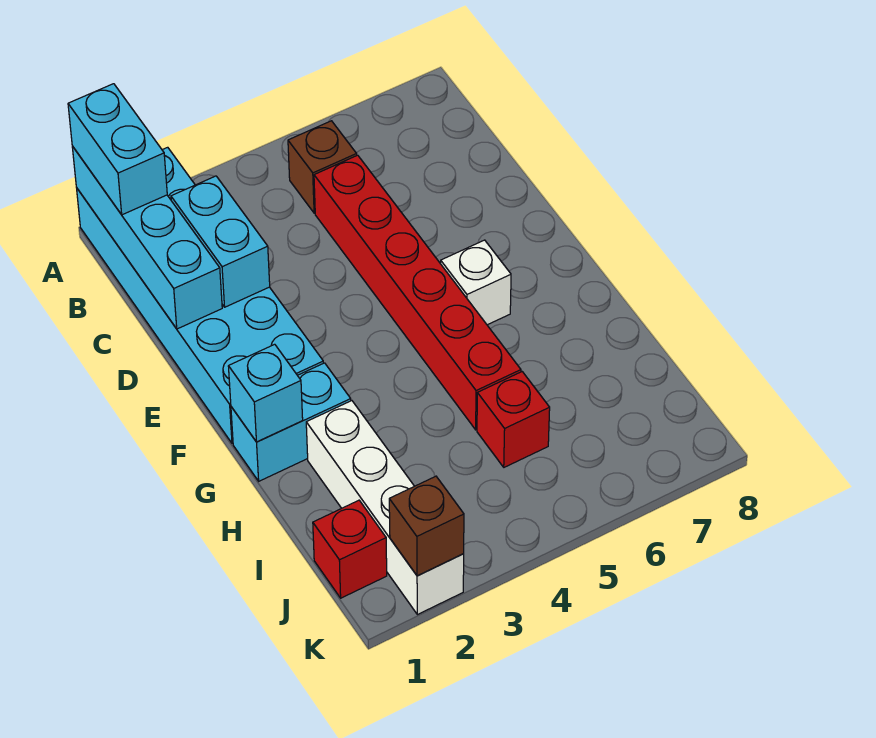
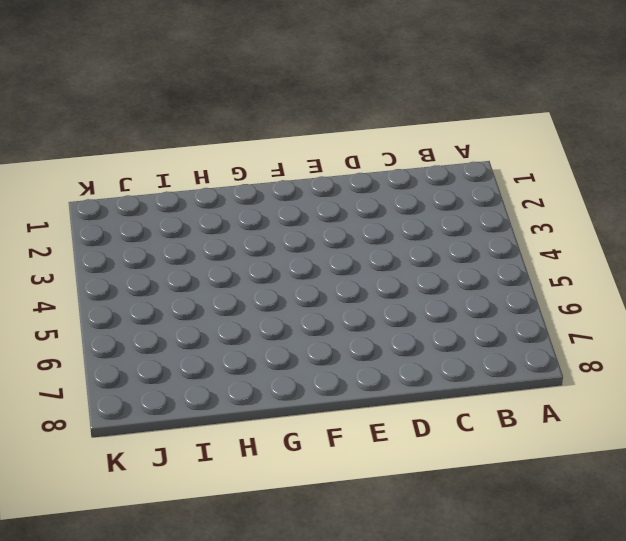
none -> cyan 2x6 brick [77,147,323,443]
none -> brown 1x1 brick [288,121,357,213]
none -> red 1x6 brick [314,155,521,430]

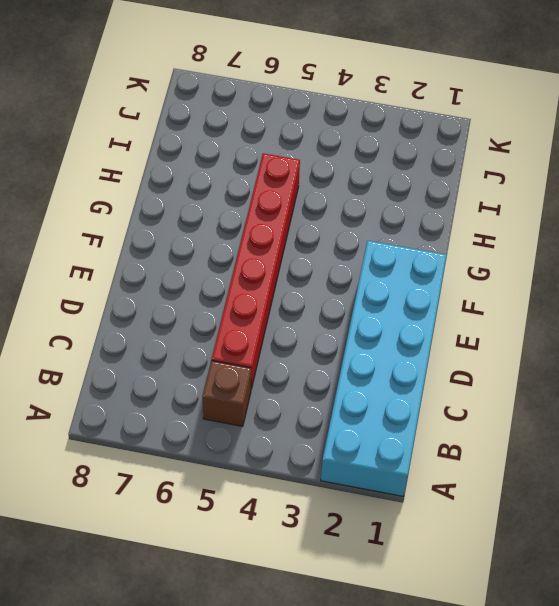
none -> white 1x1 brick [441,240,511,325]
none -> cyan 1x2 brick [231,363,351,481]
none -> white 1x4 brick [306,401,464,615]

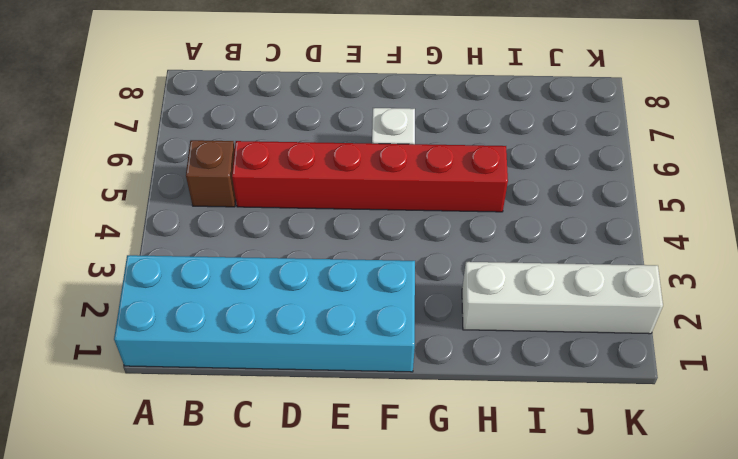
none -> cyan 1x2 brick [231,363,351,481]
none -> red 1x1 brick [477,372,550,467]
none -> red 1x1 brick [313,500,387,598]

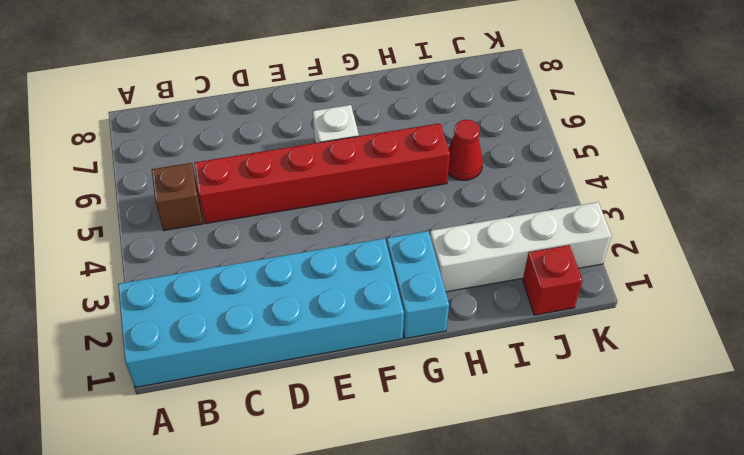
red 1x1 cone [448,120,483,180] -> red 1x1 brick [477,372,550,467]
none -> cyan 1x4 brick [72,146,222,329]
none -> cyan 1x2 brick [171,176,270,307]
none -> cyan 1x1 brick [228,344,303,442]

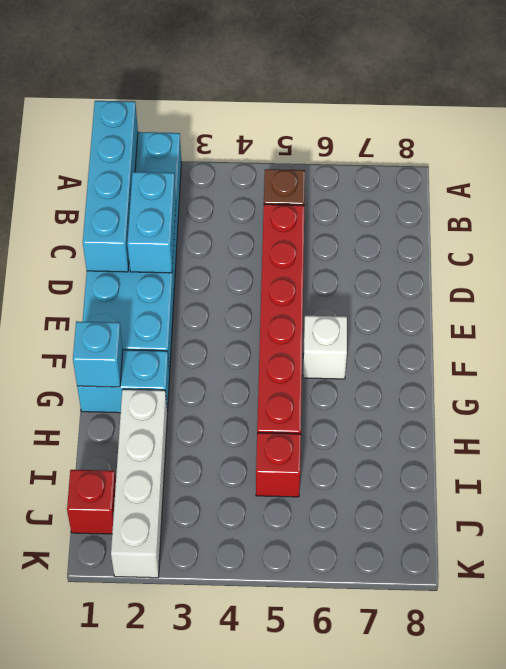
none -> brown 1x1 brick [389,476,464,576]
none -> cyan 1x2 brick [68,84,167,215]

